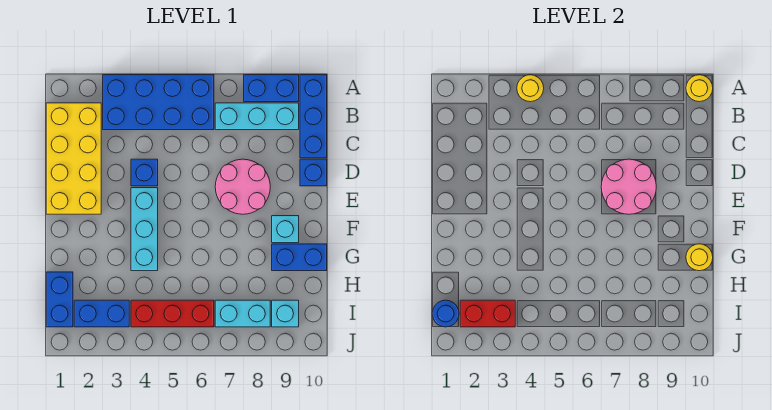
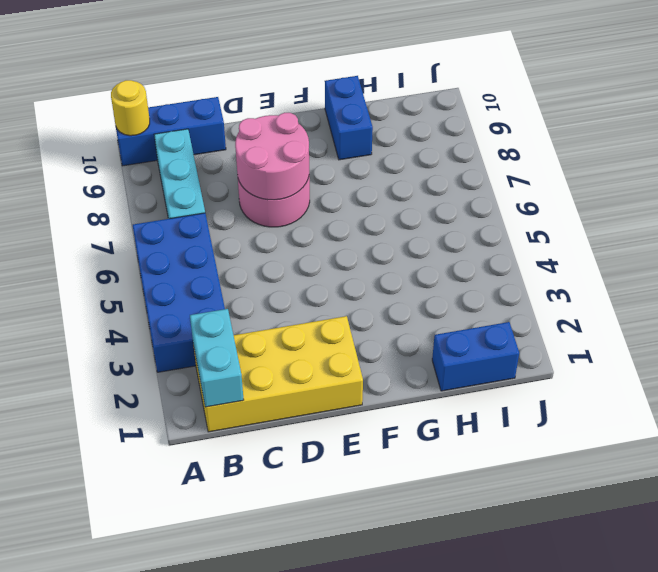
cyan 1x2 brick [190,309,244,407] -> cyan 1x2 brick moved to [215,300,270,327]
none -> blue 1x2 brick [244,75,299,102]
none -> blue 1x1 brick [131,159,158,186]
none -> blue 1x1 brick [300,159,327,186]

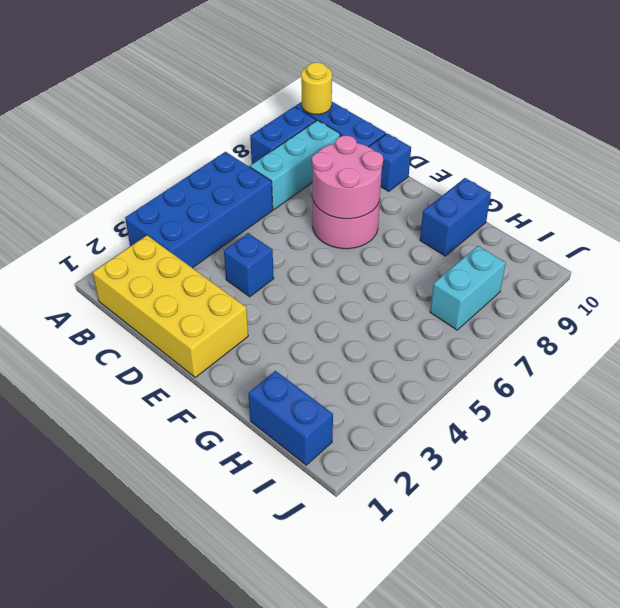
none -> cyan 1x3 brick [131,188,158,271]
none -> cyan 1x1 brick [272,216,299,243]
none -> blue 1x2 brick [74,300,129,327]

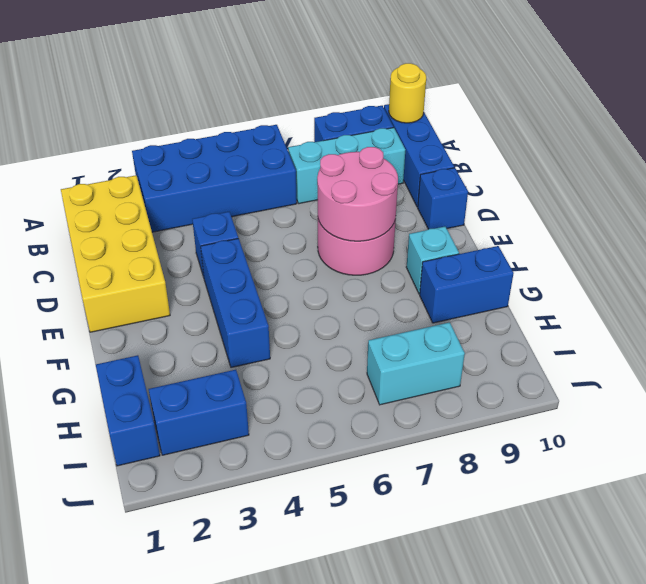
blue 1x3 brick [201,238,270,368] -> cyan 1x3 brick [131,188,158,271]
none -> red 1x3 brick [131,300,214,327]
none -> cyan 1x1 brick [272,300,299,327]
none -> yellow 1x1 round brick [517,75,544,102]

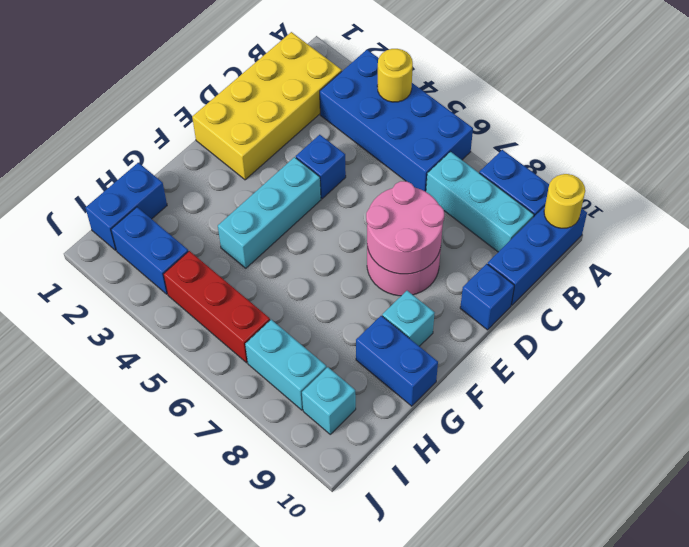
none -> yellow 1x1 round brick [686,244,713,271]
none -> blue 1x1 round brick [432,300,459,327]
none -> red 1x2 brick [460,300,515,327]

